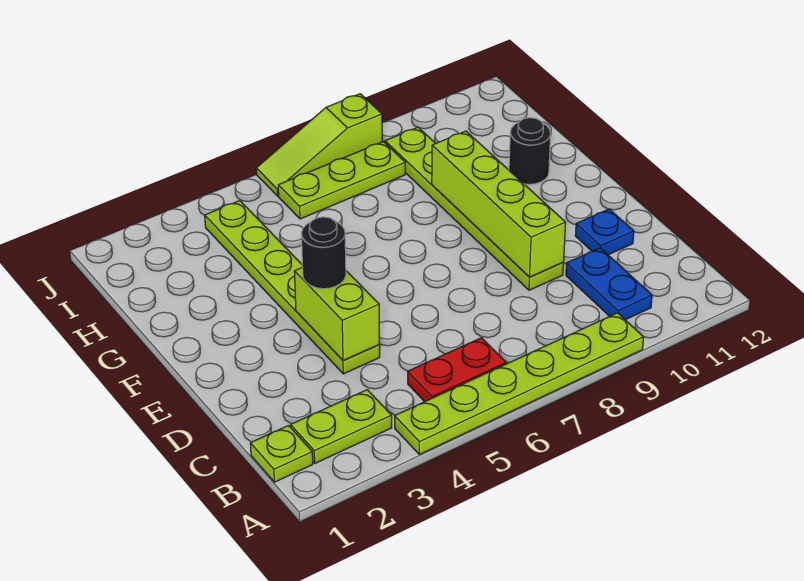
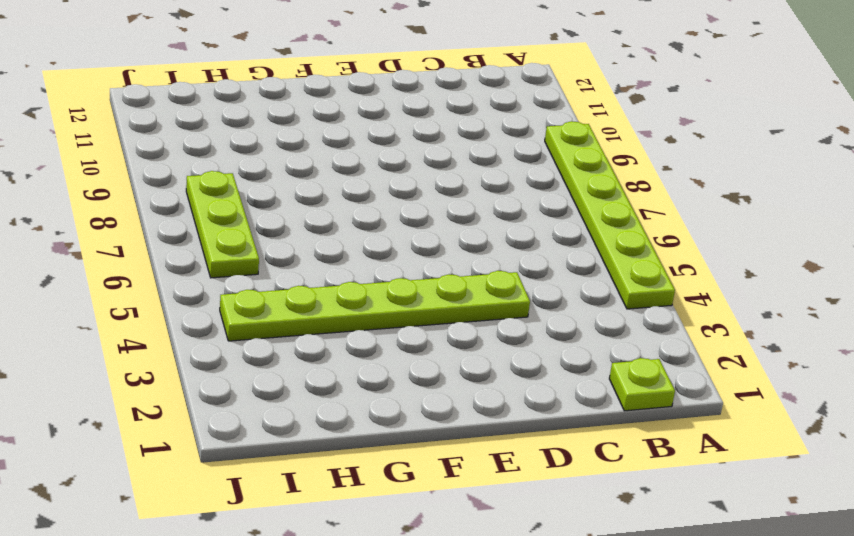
none -> lime 1x2 plate [291,390,392,463]
none -> red 1x2 plate [408,338,506,402]
none -> blue 1x2 plate [566,248,652,320]

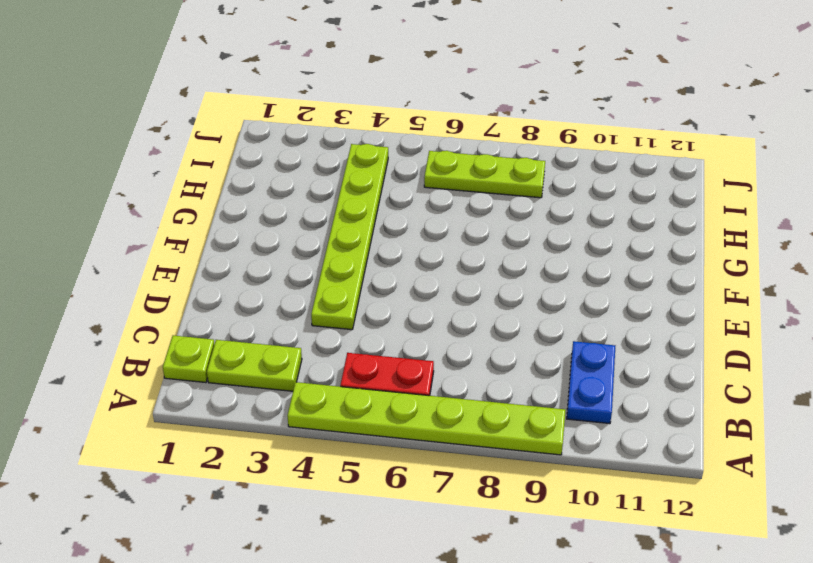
none -> lime 1x6 plate [385,127,564,290]
none -> blue 1x1 plate [575,209,634,255]
none -> black 1x1 round brick [509,118,551,184]

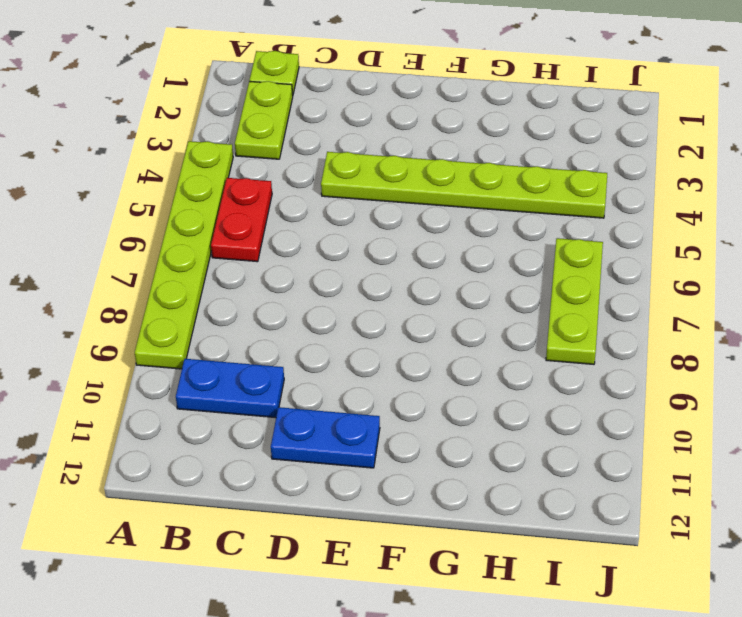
blue 1x2 plate [271,407,380,468] -> blue 1x1 plate [575,209,634,255]
none -> lime 1x6 plate [385,127,564,290]
none -> black 1x1 round brick [509,118,551,184]
none -> lime 1x3 slope [256,94,383,196]

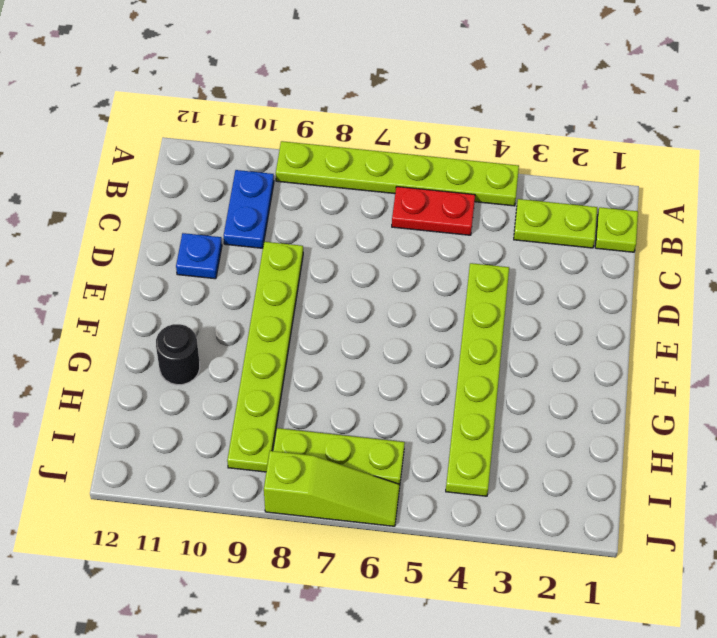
none -> lime 1x2 brick [295,268,379,361]
none -> lime 1x4 brick [432,131,566,277]
none -> black 1x1 round brick [301,217,346,289]

